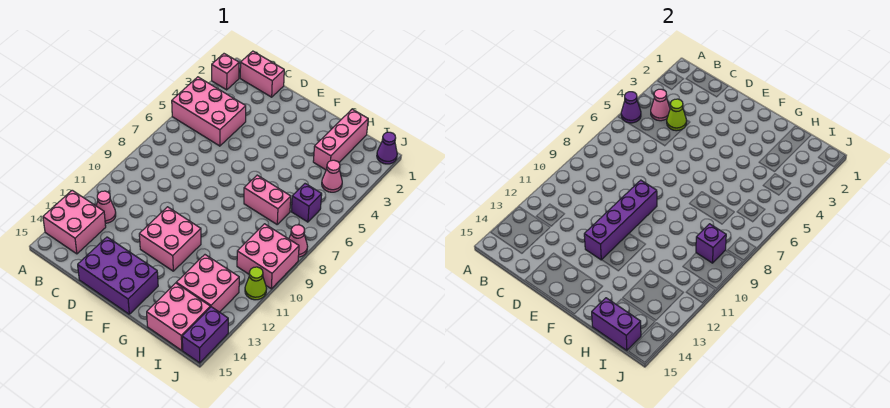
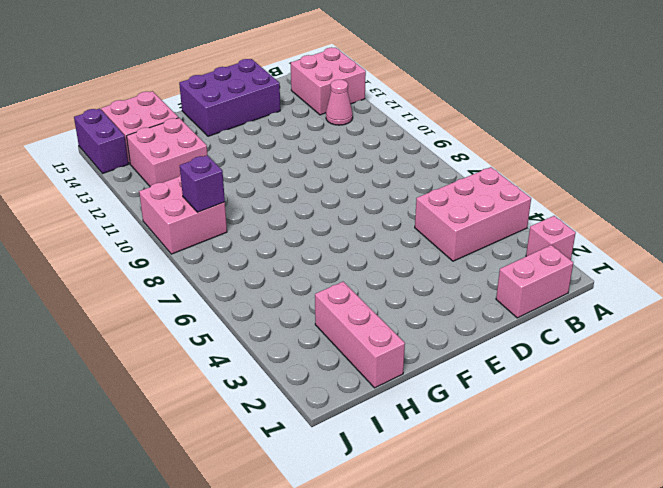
none -> pink 2x2 brick [139,207,201,271]
none -> pink 1x2 brick [244,175,291,224]
none -> pink 1x1 cone [322,160,342,192]

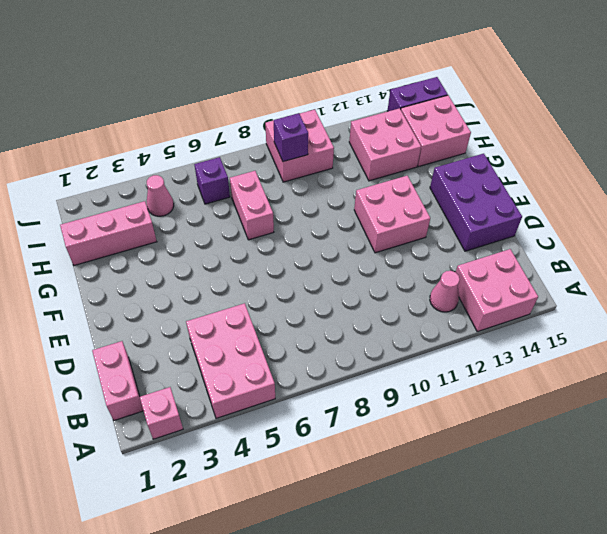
none -> purple 1x1 cone [377,132,397,164]
none -> pink 1x1 cone [289,225,308,257]
none -> lime 1x1 cone [245,267,266,300]

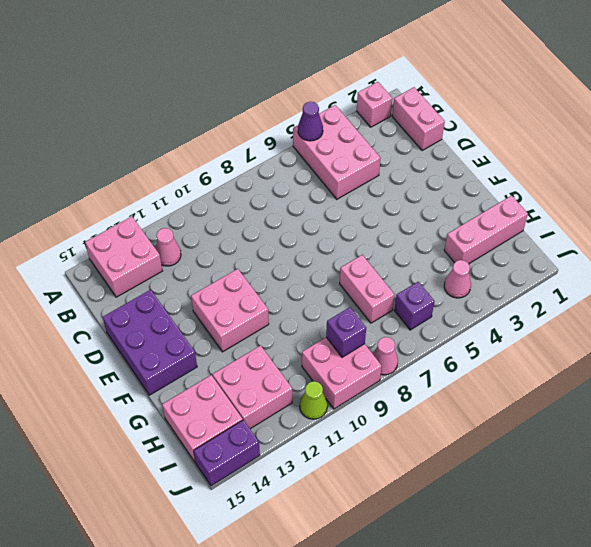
none -> purple 1x1 cone [377,132,397,164]
none -> pink 1x1 cone [651,89,670,121]
none -> lime 1x1 cone [667,99,687,131]

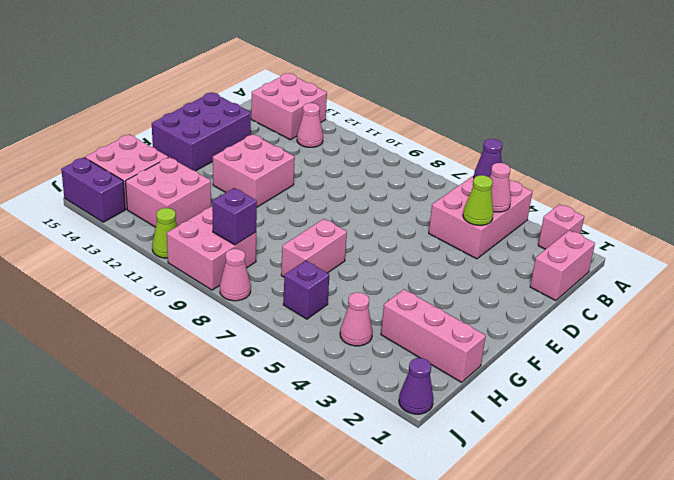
none -> purple 1x4 brick [584,180,657,260]
none -> purple 1x2 brick [592,298,641,350]

